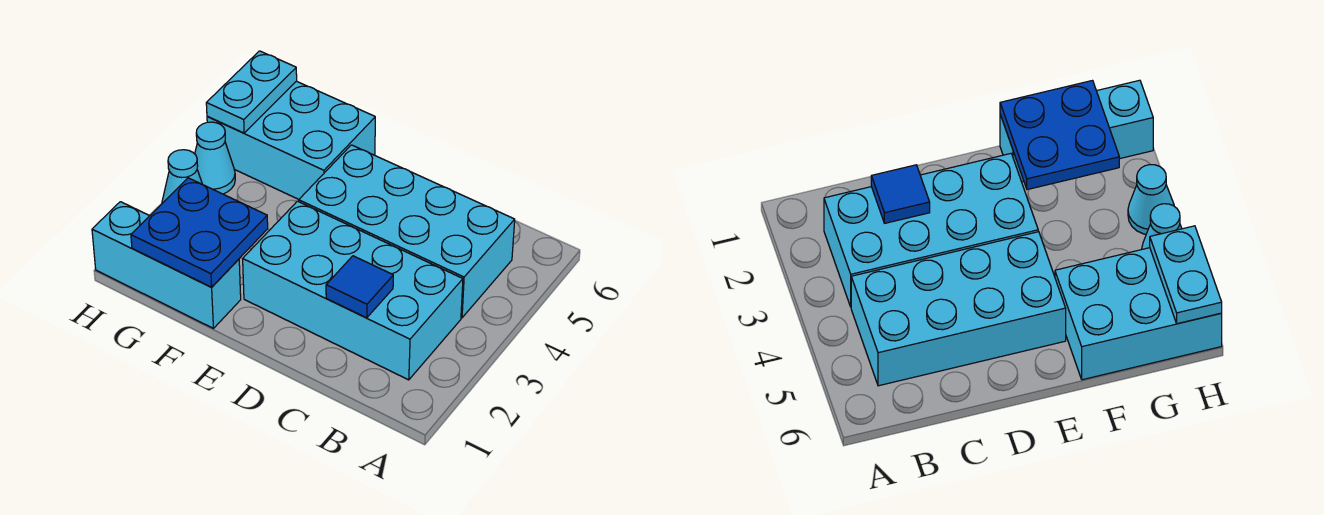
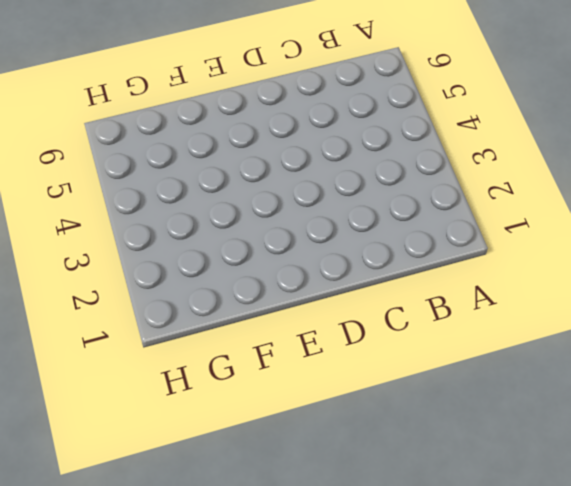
none -> cyan 2x4 brick [243,201,463,380]
none -> cyan 2x4 brick [299,145,515,318]

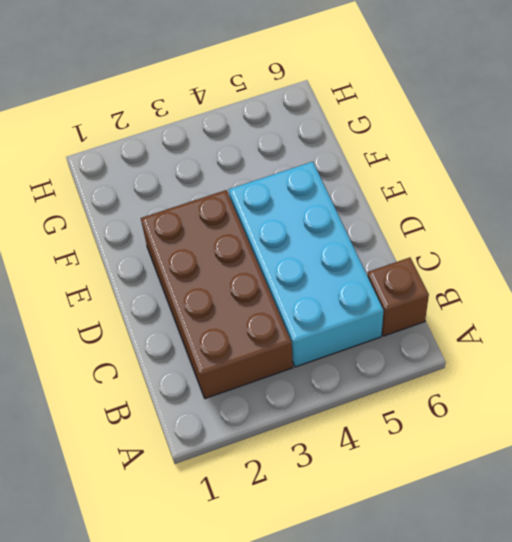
brown 2x4 brick [141,190,293,399] -> cyan 2x4 brick [243,201,463,380]
brown 1x1 brick [368,258,429,336] -> none
none -> cyan 1x3 brick [92,202,241,328]
none -> cyan 2x3 brick [207,81,375,199]

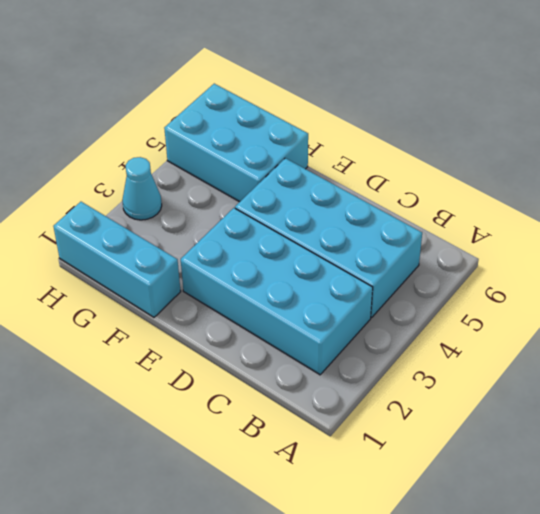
none -> cyan 1x1 cone [195,122,235,194]
none -> blue 1x1 tile [326,256,393,318]

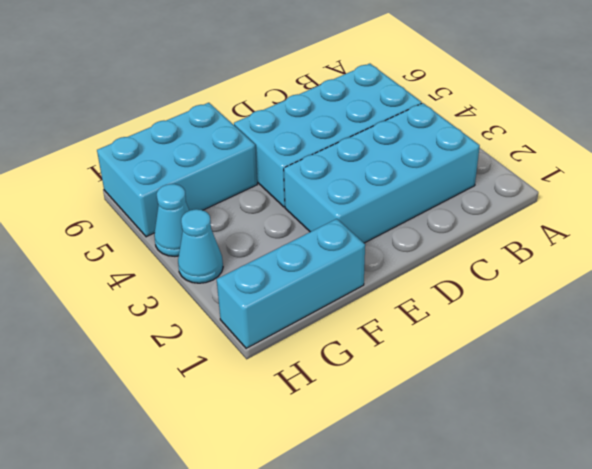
none -> blue 1x1 tile [326,256,393,318]
none -> blue 2x2 plate [131,178,268,287]

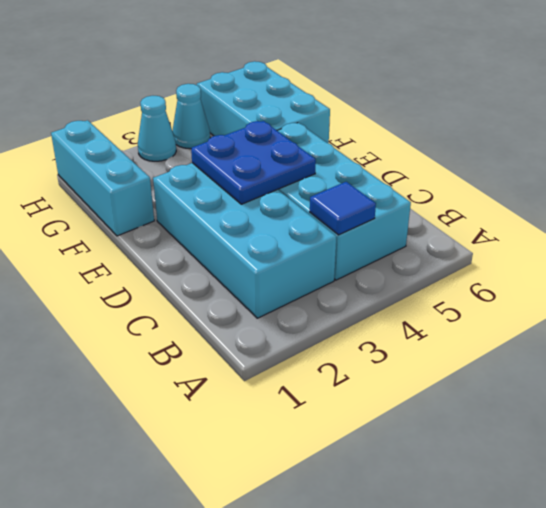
blue 1x1 tile [310,182,376,235] -> blue 1x1 tile moved to [326,256,393,318]
blue 2x2 plate [191,121,316,204] -> blue 2x2 plate moved to [131,178,268,287]
none -> cyan 1x2 plate [206,51,297,133]

